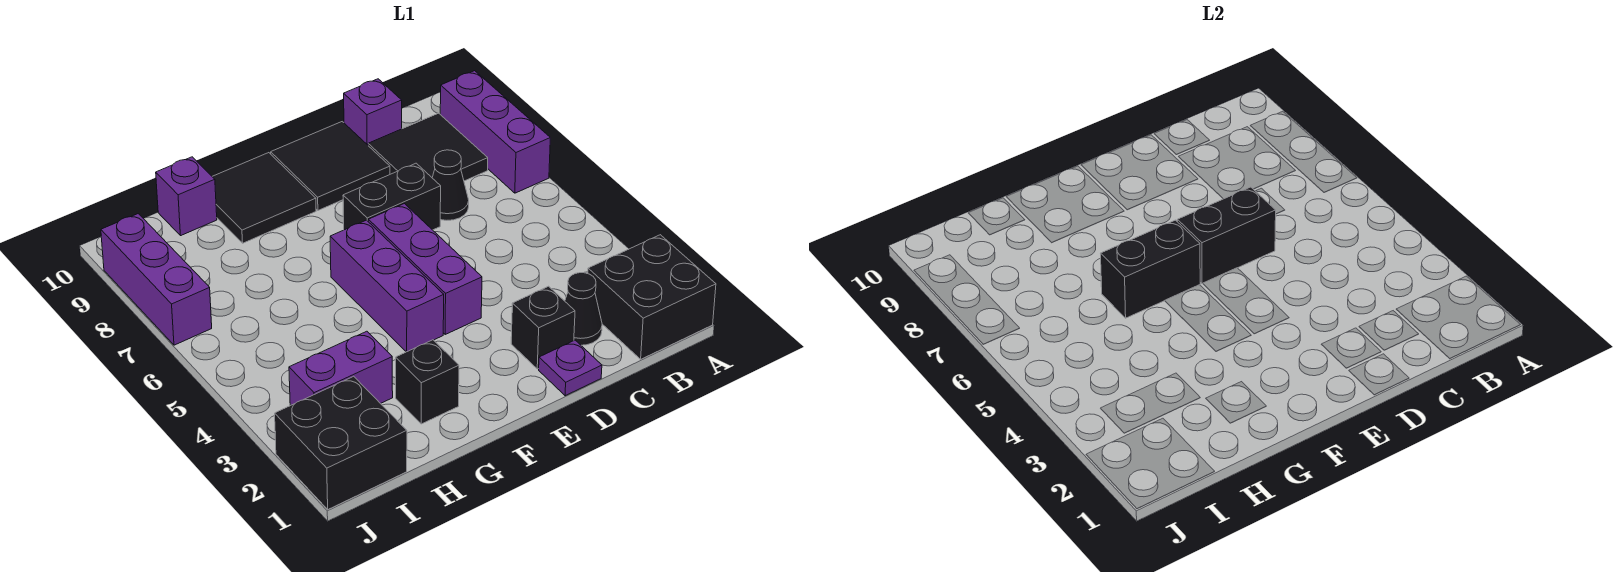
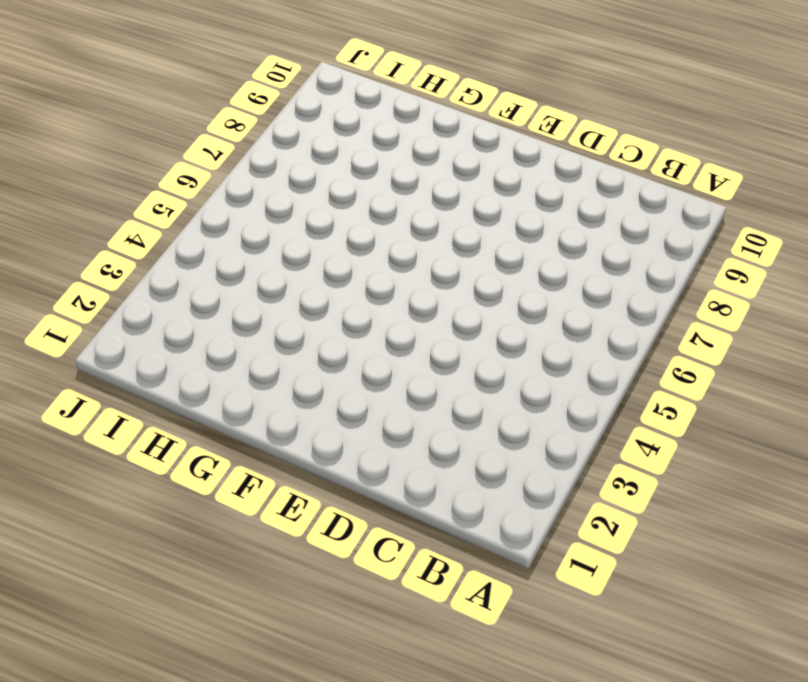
none -> black 2x2 brick [588,235,716,359]
none -> purple 1x3 brick [440,71,550,193]
none -> black 2x2 tile [368,113,488,181]

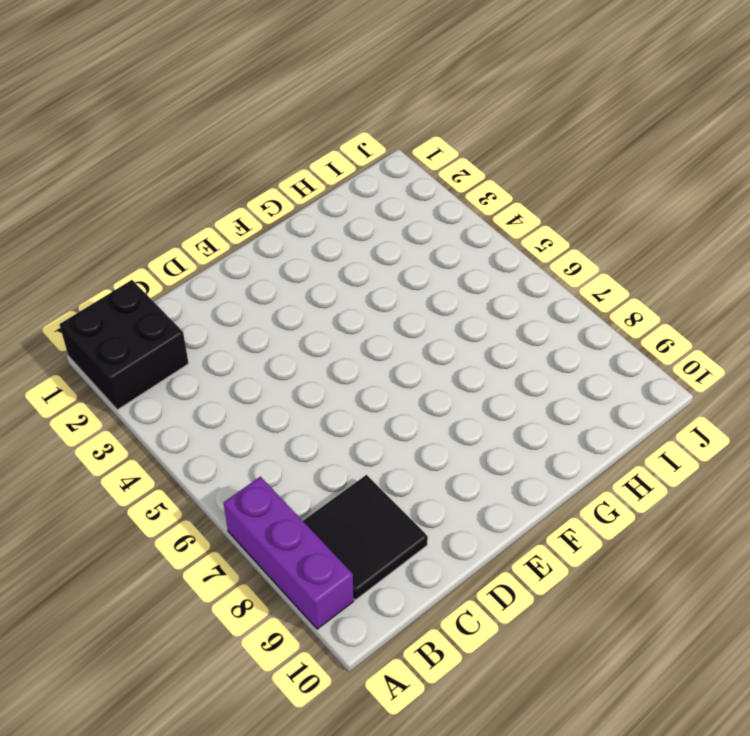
none -> black 1x1 cone [565,273,602,345]
none -> black 1x1 cone [432,150,469,220]
none -> purple 1x1 brick [344,79,402,145]

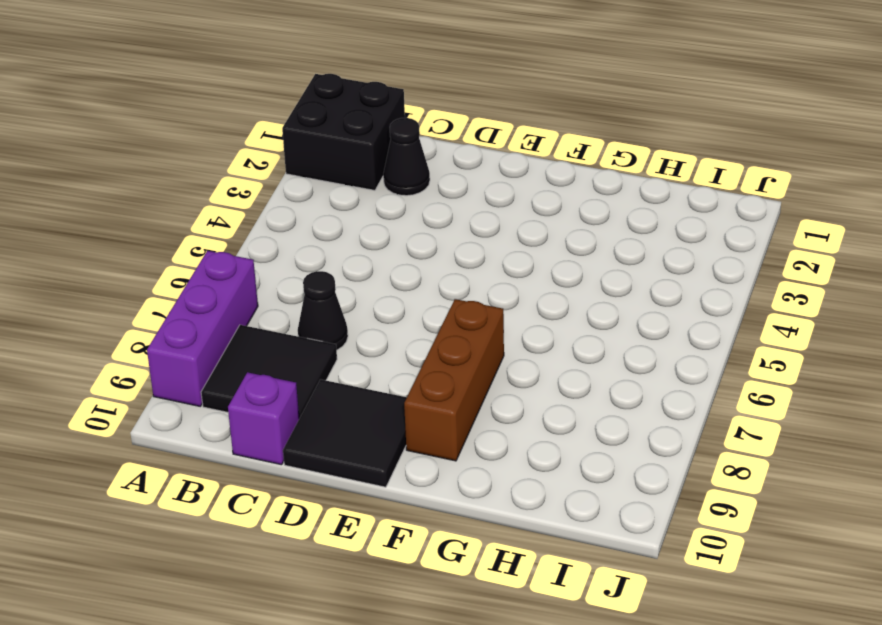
brown 1x3 brick [404,299,504,461] -> black 2x2 tile [212,153,316,243]
none -> purple 1x1 plate [539,340,602,396]
none -> black 1x1 brick [511,286,575,369]
none -> black 1x2 brick [343,163,441,230]

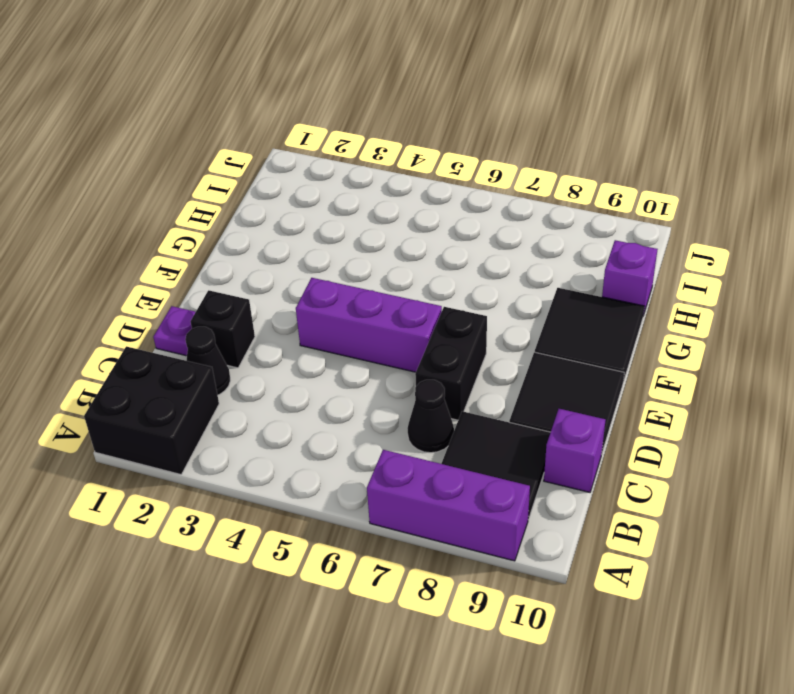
none -> purple 1x3 brick [330,220,444,352]
none -> black 1x1 brick [396,340,459,424]
none -> purple 1x2 brick [289,331,393,405]

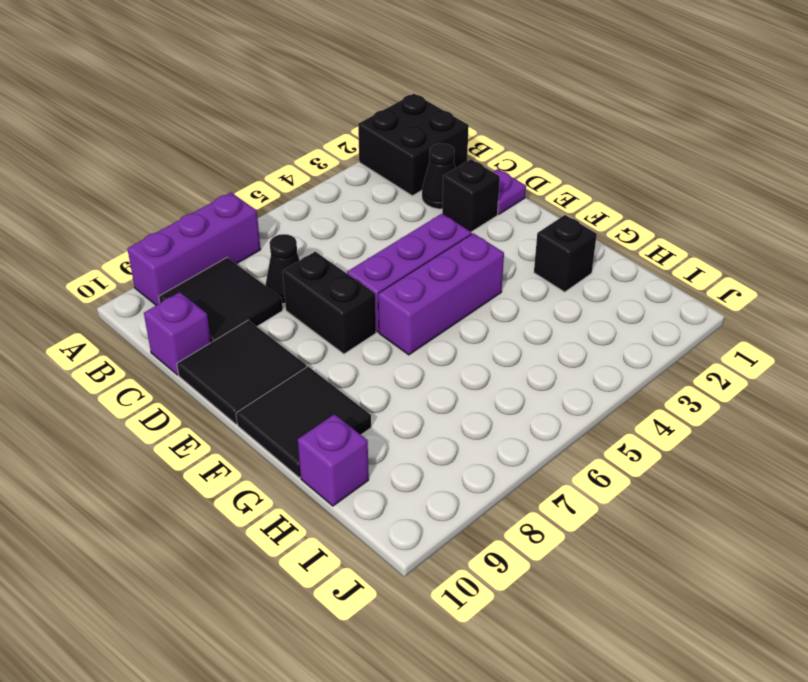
none -> purple 1x2 brick [289,331,393,405]
none -> black 2x2 brick [275,376,407,509]
none -> purple 1x3 brick [101,214,212,345]

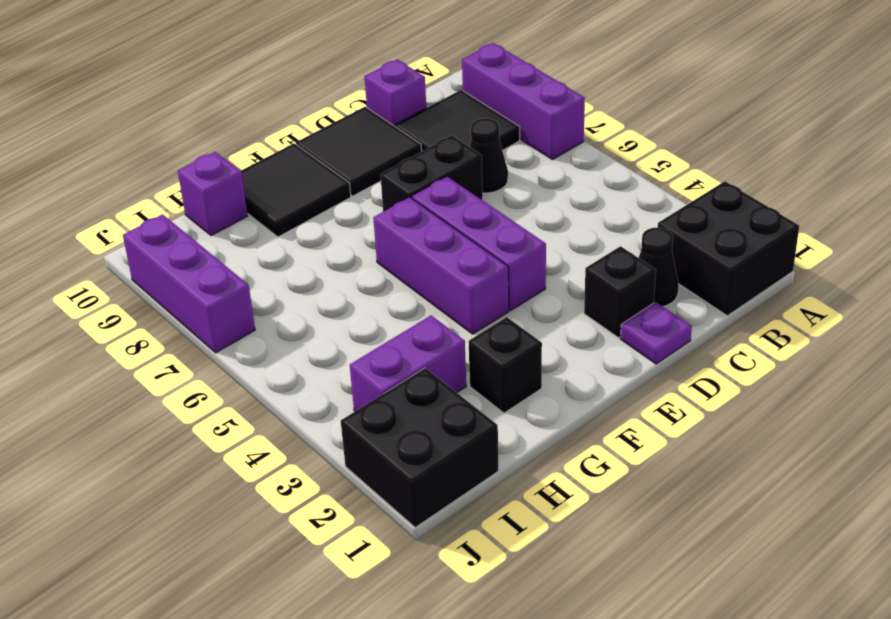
none -> black 1x2 brick [1177,187,1276,284]
none -> black 1x2 brick [1101,220,1200,318]

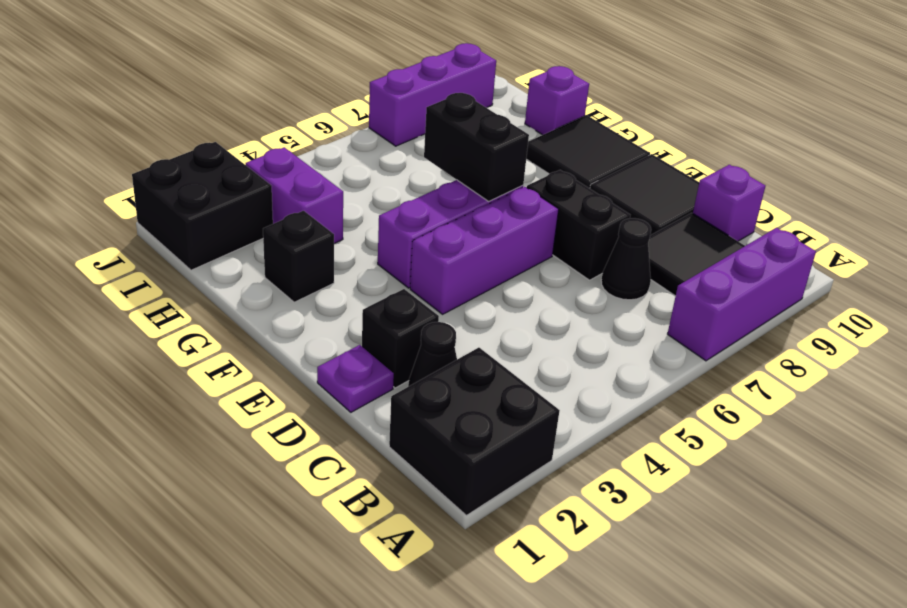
none -> black 1x2 brick [1177,187,1276,284]

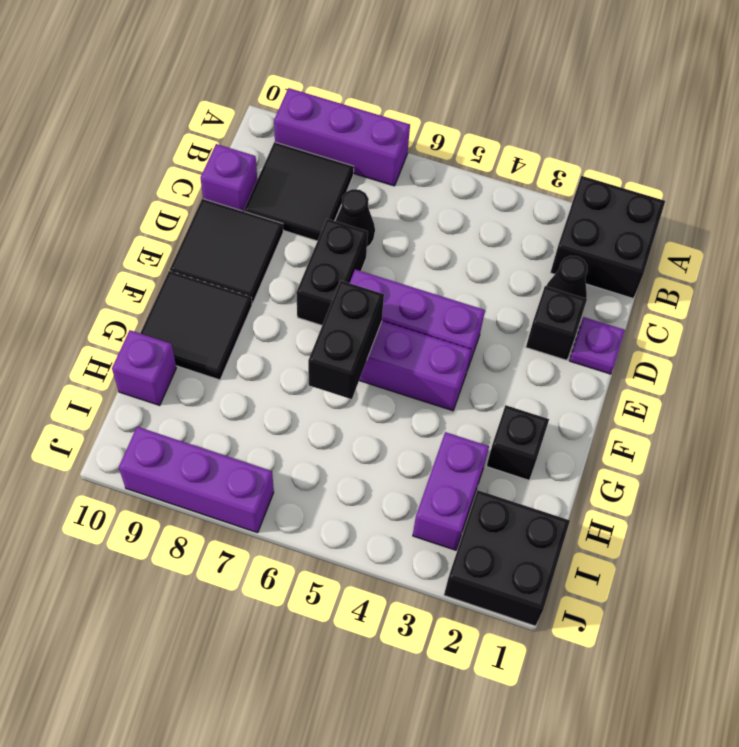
none -> black 1x2 brick [1177,187,1276,284]

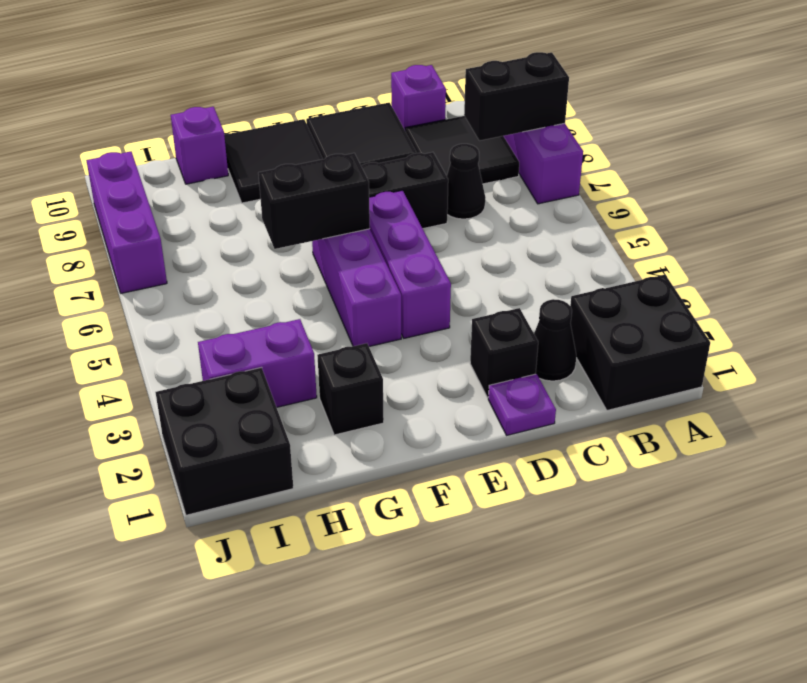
black 1x2 brick [464,52,569,141] -> black 1x2 brick moved to [1177,187,1276,284]

